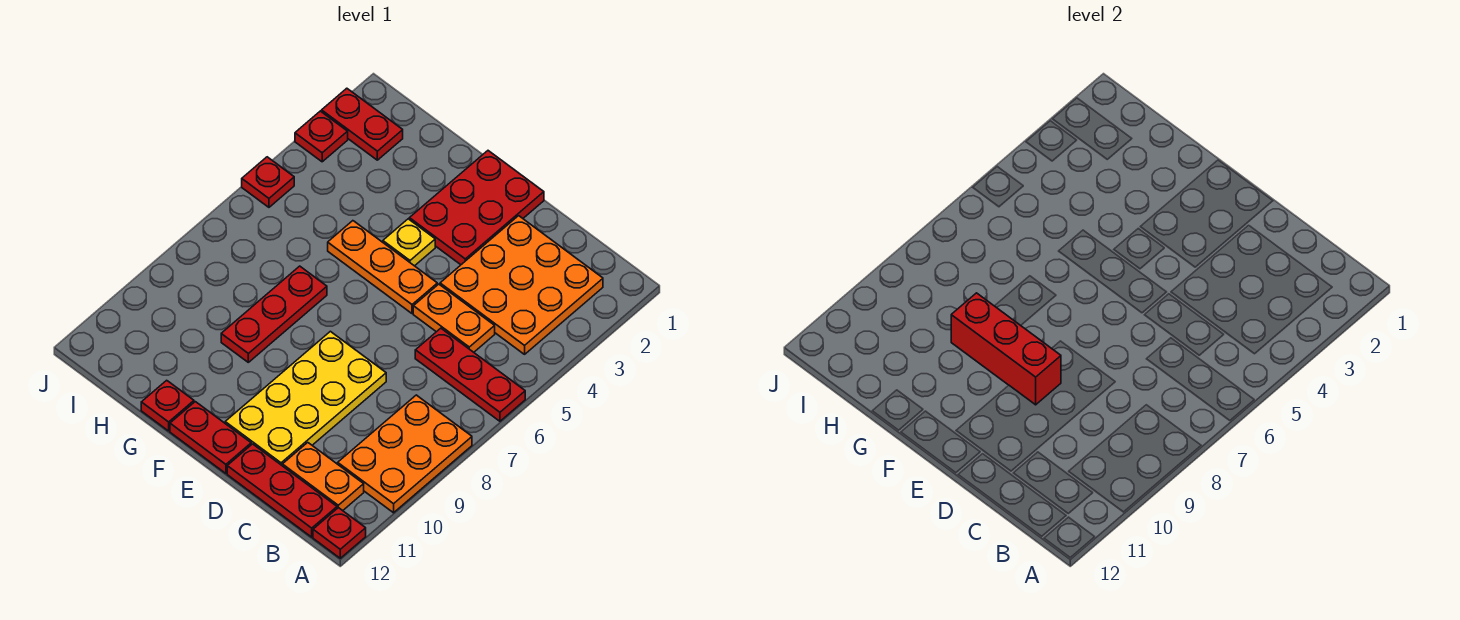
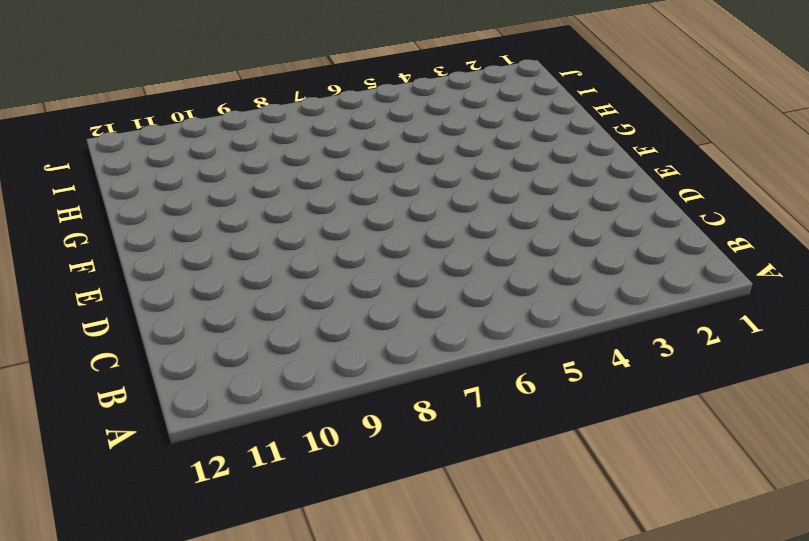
none -> red 1x3 plate [415,328,525,421]
none -> orange 2x3 plate [338,395,472,513]
none -> red 1x1 plate [313,508,366,558]

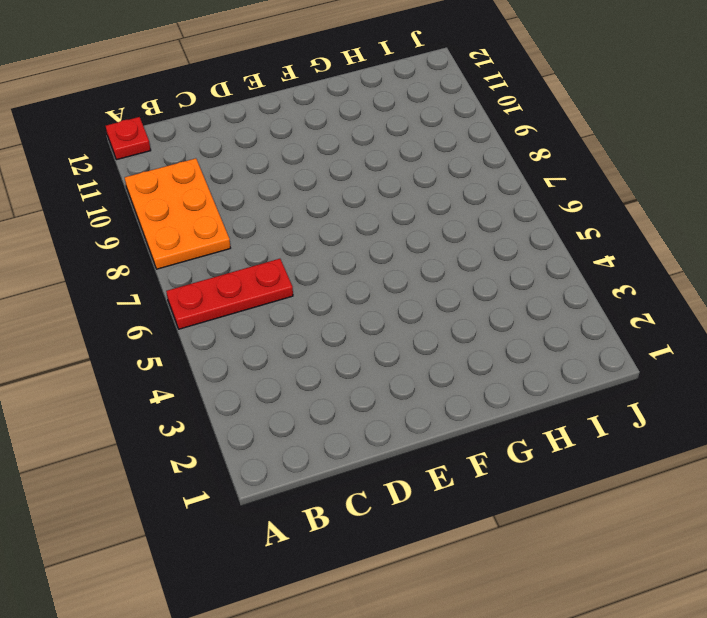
none -> orange 3x3 plate [440,216,603,354]
none -> orange 1x2 plate [282,443,364,511]
none -> red 1x3 plate [227,444,337,537]

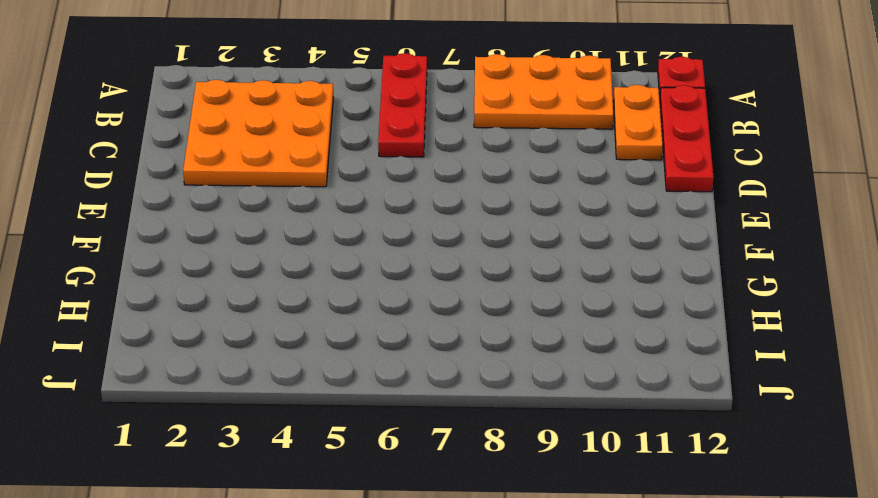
none -> orange 1x2 plate [413,284,495,352]
none -> yellow 2x4 plate [225,331,386,465]
none -> red 2x3 plate [409,151,544,265]

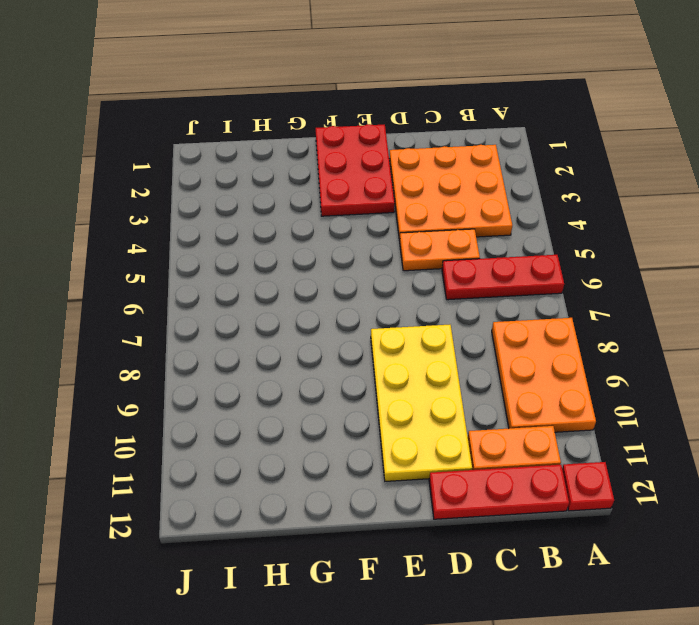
none -> orange 1x3 plate [328,221,437,314]
none -> red 1x2 plate [170,402,251,473]
none -> yellow 1x1 plate [383,219,435,266]

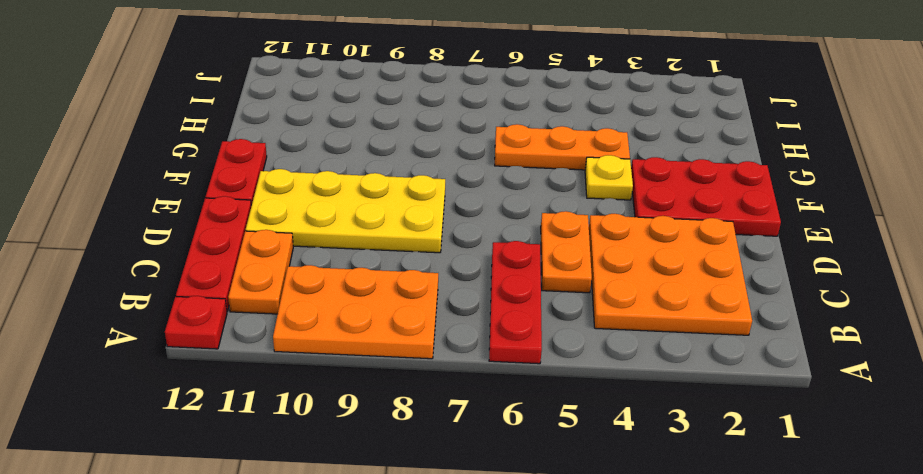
orange 1x3 plate [495,124,630,170] -> orange 1x3 plate turned to [328,221,437,314]
none -> red 1x3 plate [221,266,327,362]
none -> red 1x1 plate [141,380,194,431]
none -> red 1x2 plate [322,88,403,160]

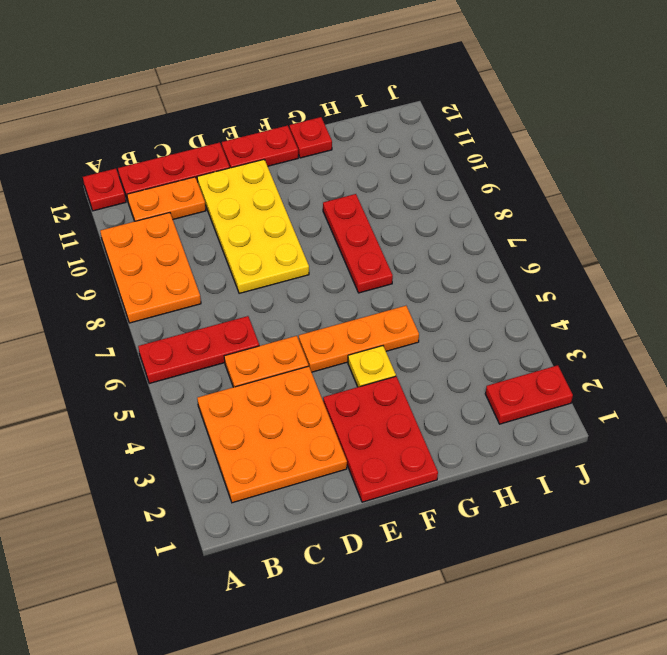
none -> red 1x1 plate [295,111,348,162]
none -> red 1x1 plate [242,157,294,207]
none -> red 1x3 brick [951,293,1061,405]

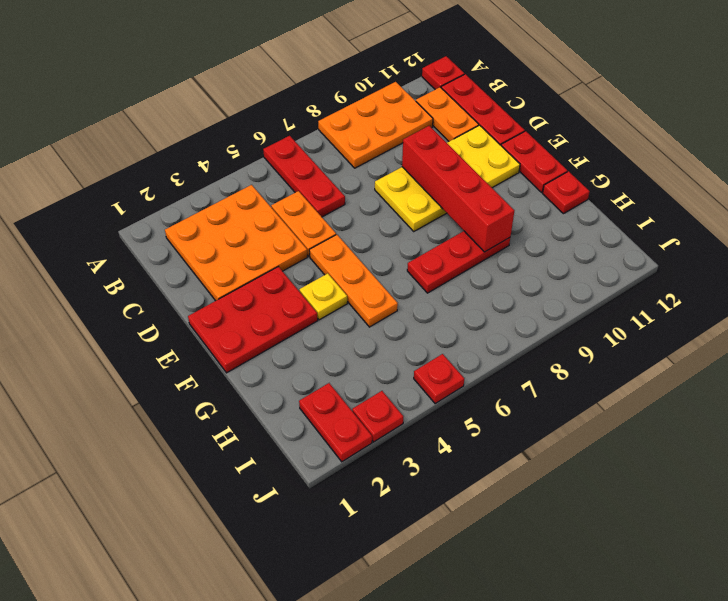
red 1x4 brick [402,126,514,252] -> red 1x3 brick [951,293,1061,405]

